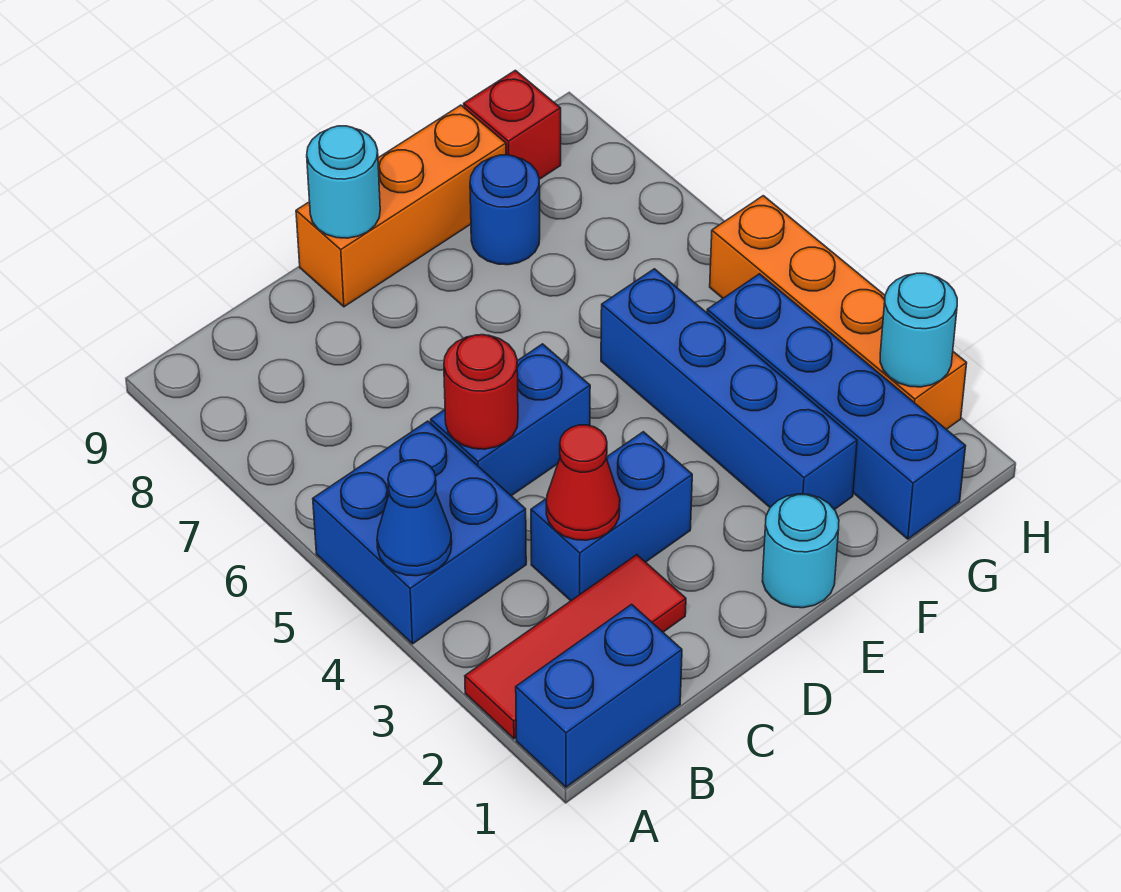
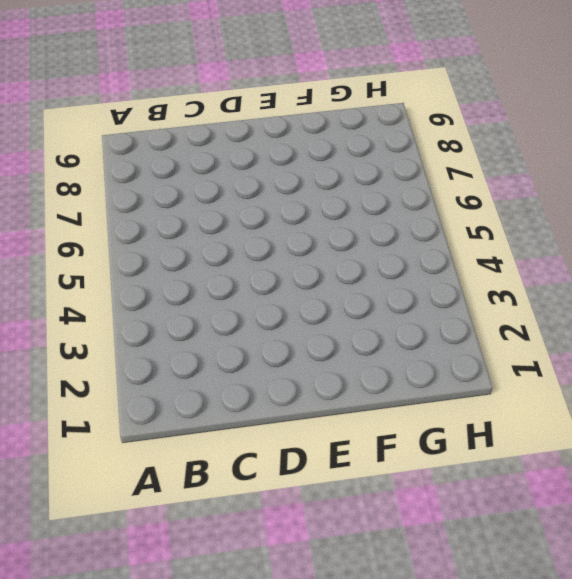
none -> blue 1x2 brick [516,604,682,787]
none -> red 1x3 tile [465,555,686,739]
none -> blue 2x2 brick [313,421,526,644]

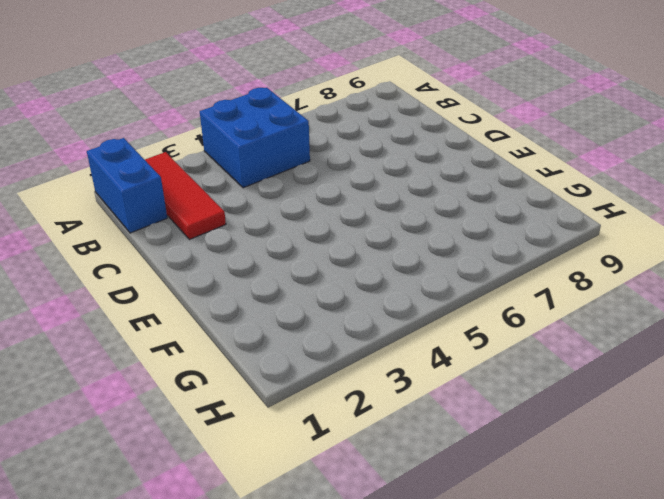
none -> blue 1x2 brick [531,432,692,601]
none -> blue 1x2 brick [431,344,590,496]
none -> orange 1x3 brick [296,105,506,307]

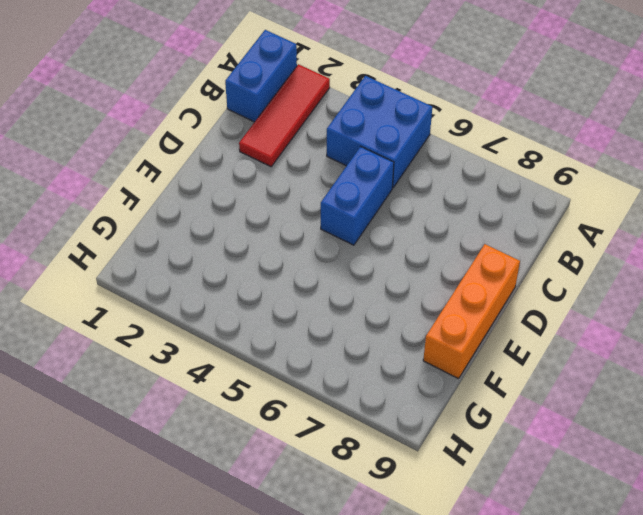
none -> blue 1x2 brick [531,432,692,601]
none -> cyan 1x1 round brick [762,494,839,608]
none -> blue 1x4 brick [601,269,857,510]

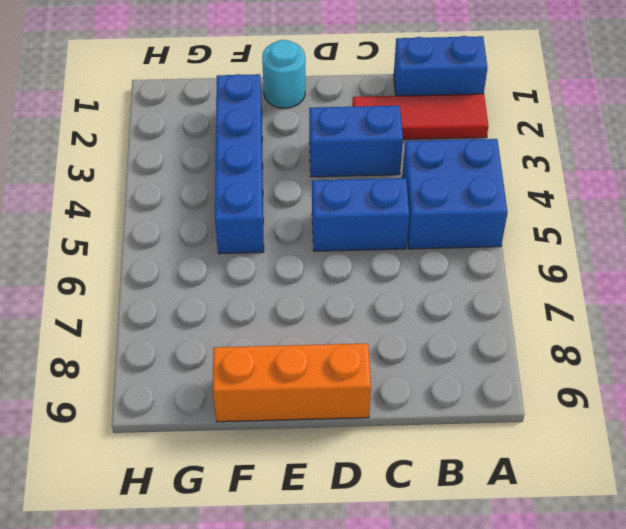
none -> blue 1x1 round brick [470,155,540,265]
none -> blue 1x4 brick [707,274,966,539]
none -> red 1x1 brick [464,70,561,179]

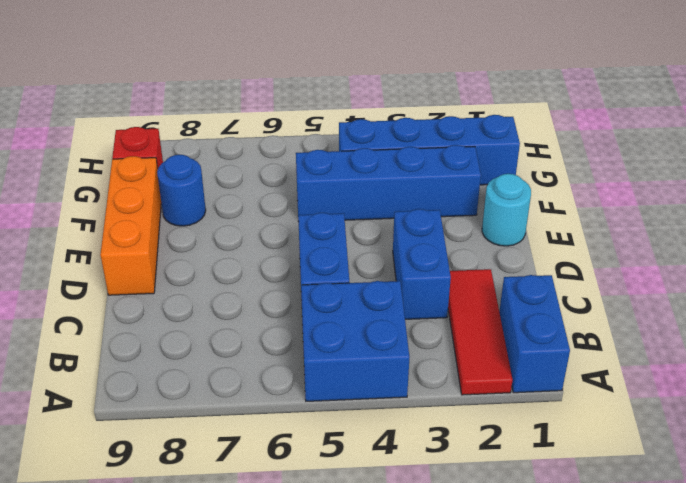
none -> orange 1x4 brick [710,196,967,429]
none -> blue 1x1 cone [377,460,452,576]
none -> red 1x1 cone [546,425,620,540]

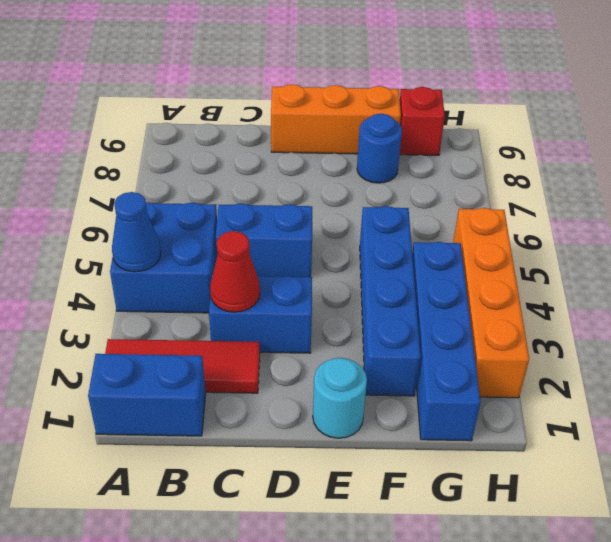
none -> red 1x1 round brick [444,335,518,449]
none -> cyan 1x1 round brick [307,126,380,238]
none -> cyan 1x1 round brick [880,273,957,387]

